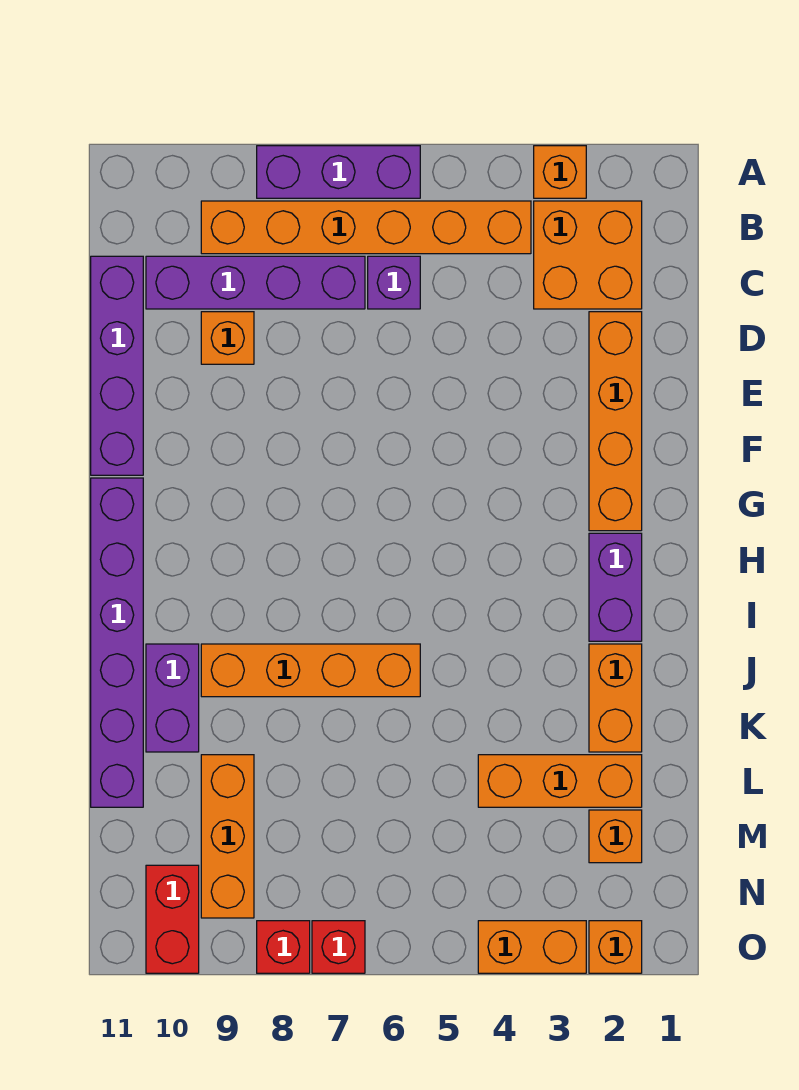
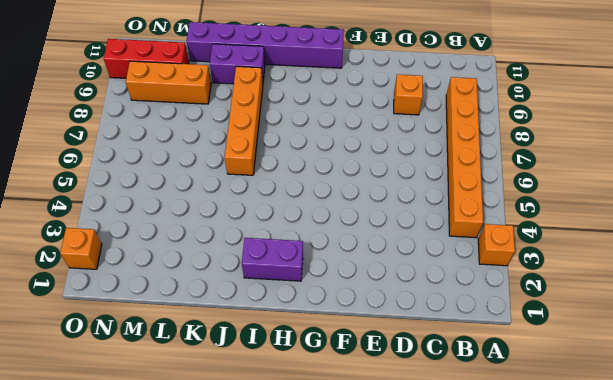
red 1x3 brick [104,39,189,78] -> red 1x2 brick [146,865,199,973]
none -> purple 1x3 brick [257,146,420,198]
none -> orange 2x2 brick [534,201,642,309]
none -> purple 1x1 brick [368,256,420,309]

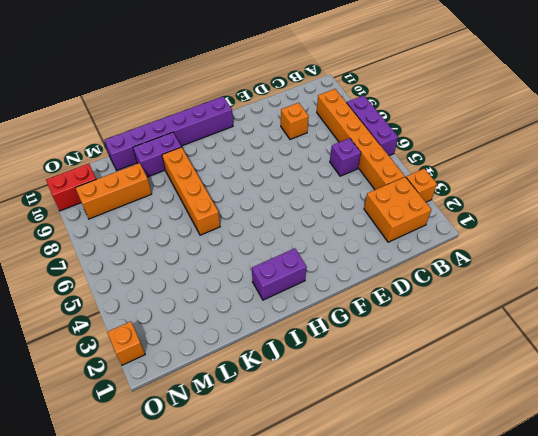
none -> purple 1x4 brick [146,256,365,309]
none -> purple 1x4 brick [91,256,143,475]
none -> orange 1x4 brick [589,312,642,531]

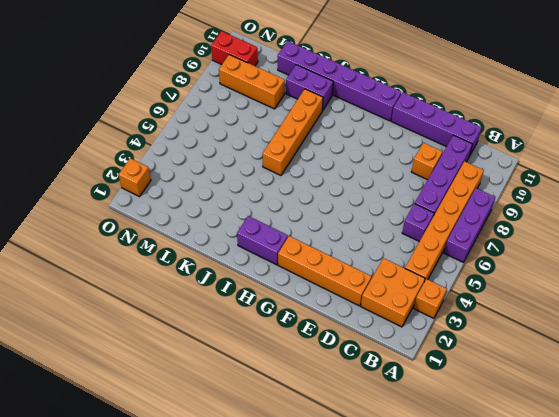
none -> orange 1x2 brick [589,644,642,752]
none -> orange 1x3 brick [478,755,642,807]
none -> orange 1x1 brick [589,810,642,863]

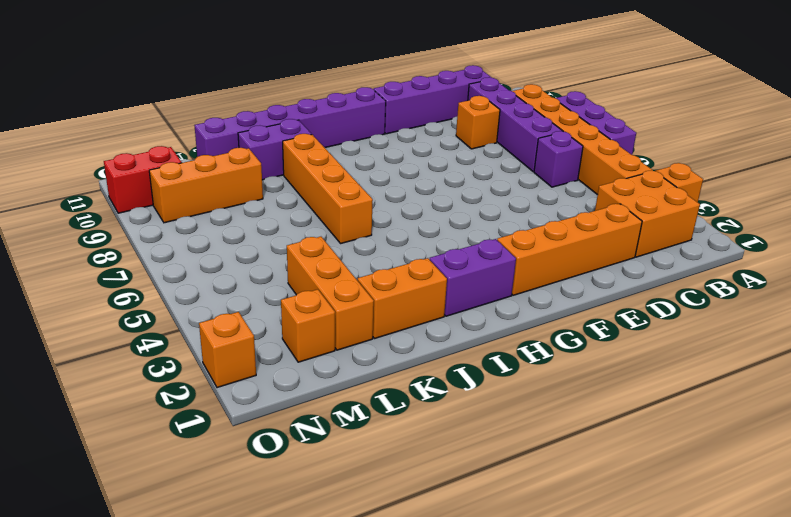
none -> orange 1x2 brick [478,921,586,973]
none -> red 1x1 brick [312,921,365,973]
none -> red 1x1 brick [257,921,310,973]

